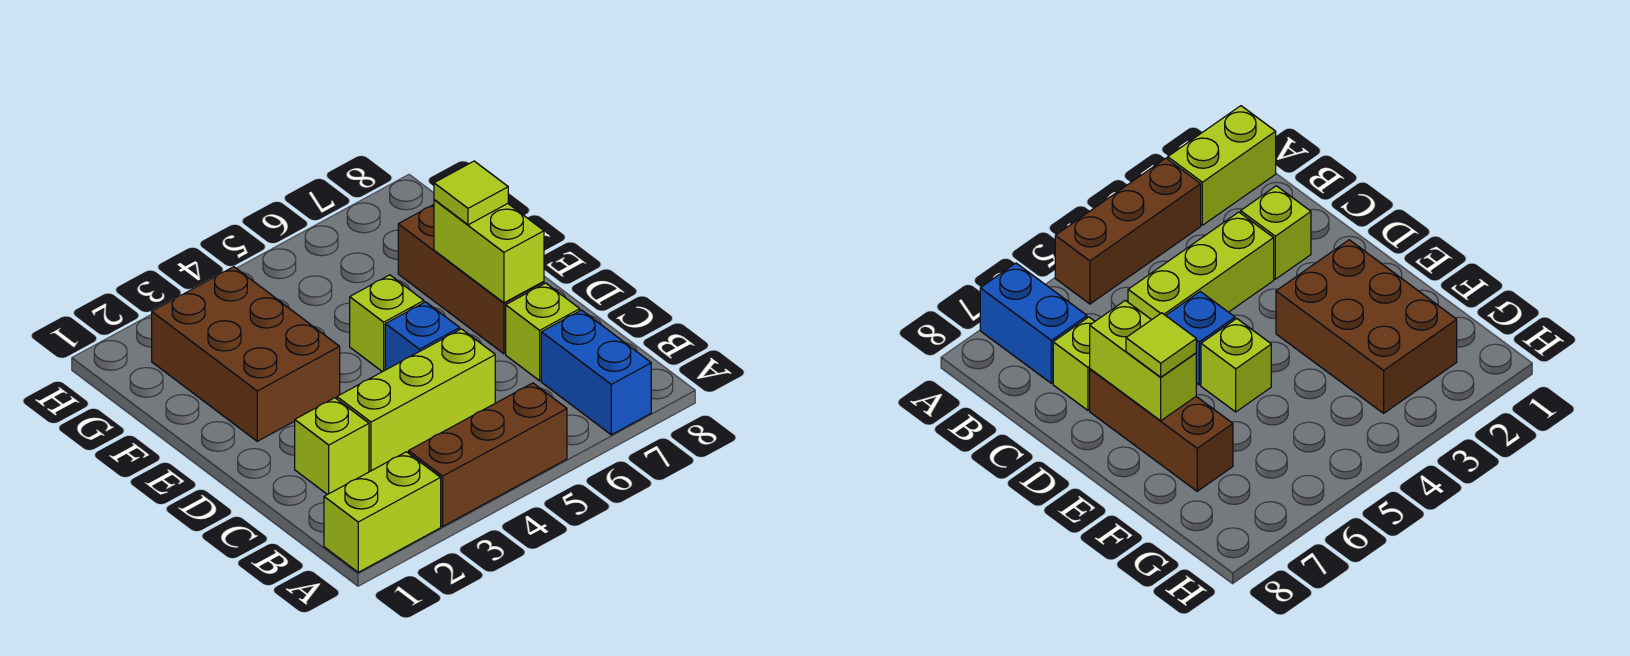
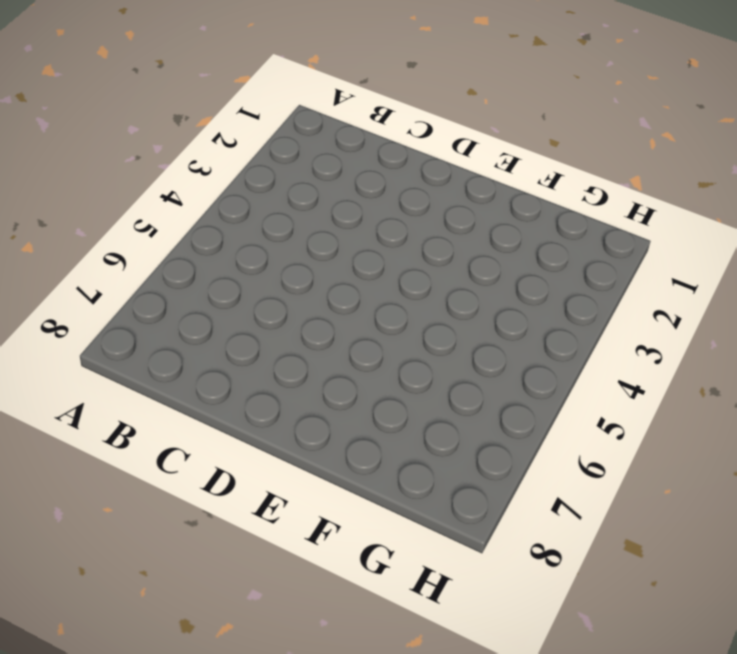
none -> lime 1x2 brick [324,452,441,572]
none -> brown 1x3 brick [409,383,567,526]
none -> blue 1x2 brick [541,310,651,435]

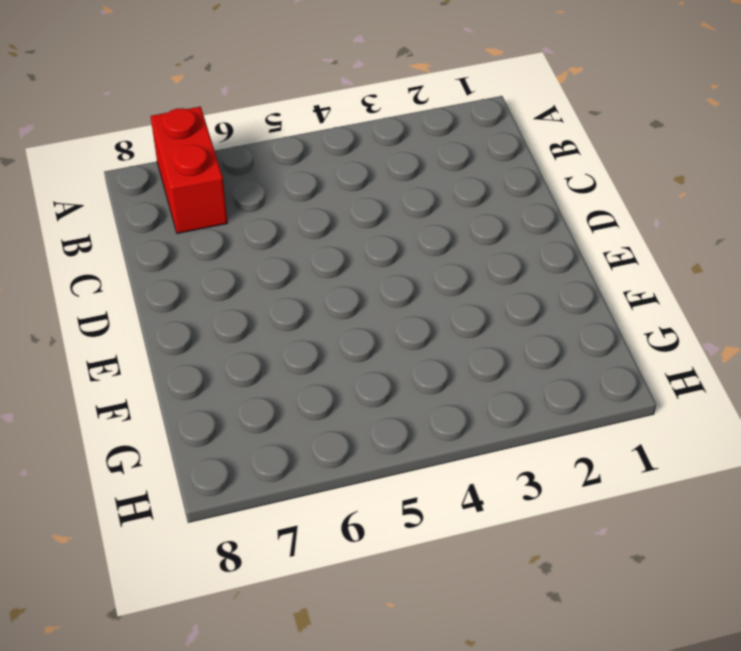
red 1x2 brick [151,107,227,233] -> blue 1x2 brick [541,310,651,435]
none -> lime 1x2 brick [324,452,441,572]
none -> brown 1x3 brick [409,383,567,526]
none -> lime 1x1 brick [295,398,369,495]

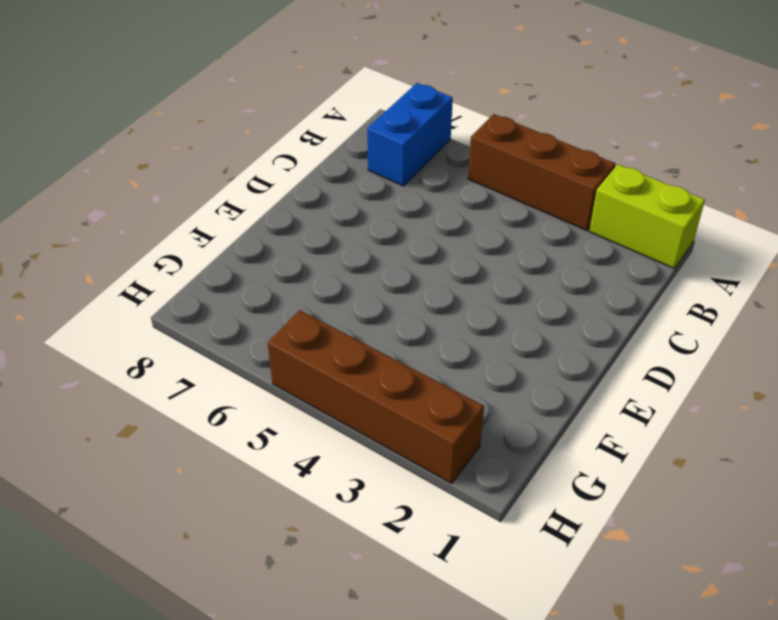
brown 1x4 brick [268,310,484,484] -> none
none -> lime 1x1 brick [295,398,369,495]
none -> lime 1x3 brick [337,329,495,472]
none -> lime 1x1 brick [506,283,580,381]

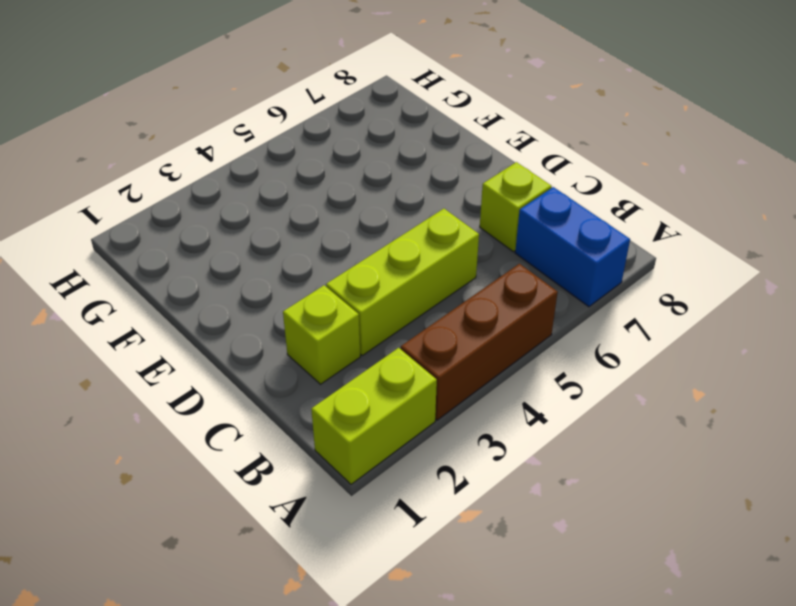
none -> blue 1x1 brick [385,302,460,370]
none -> brown 1x3 brick [398,205,544,354]
none -> brown 2x3 brick [152,267,340,441]

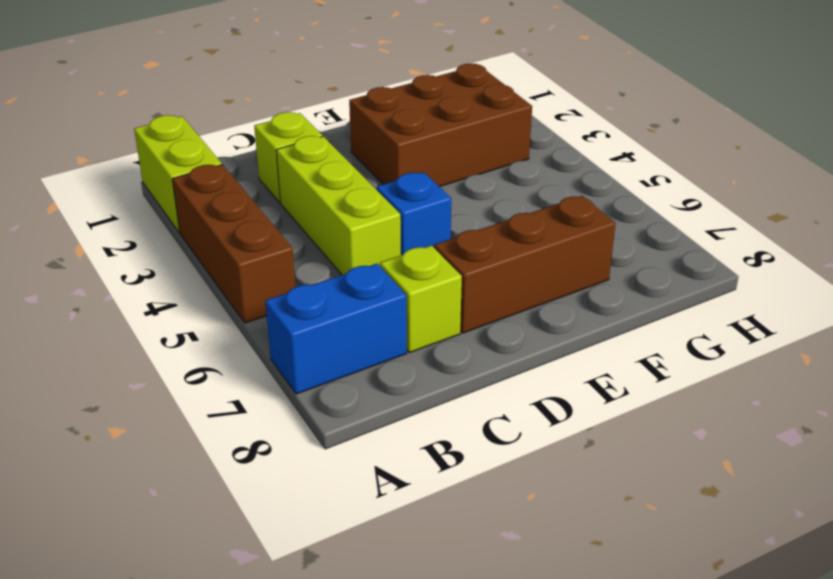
none -> lime 1x1 brick [350,275,424,372]
none -> lime 1x2 brick [434,200,544,303]
none -> lime 1x1 tile [434,161,508,225]

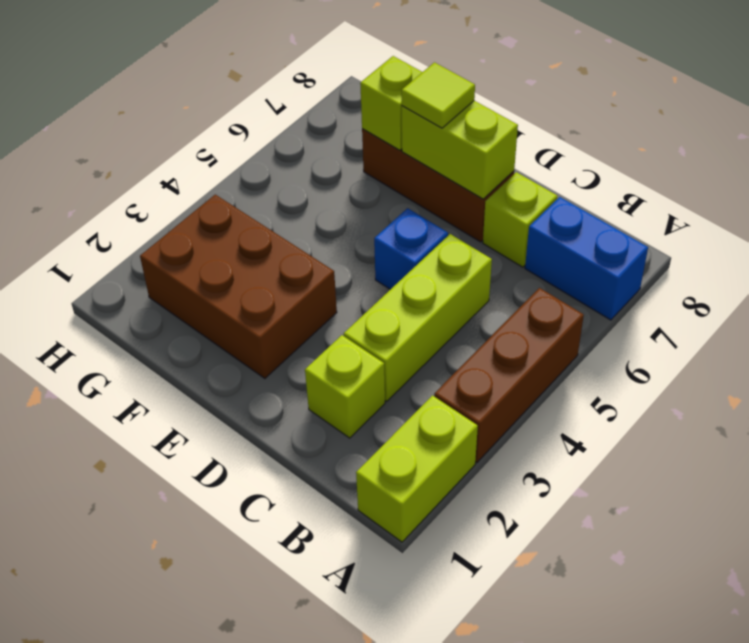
lime 1x1 brick [360,56,422,150] -> lime 1x1 brick moved to [350,275,424,372]

